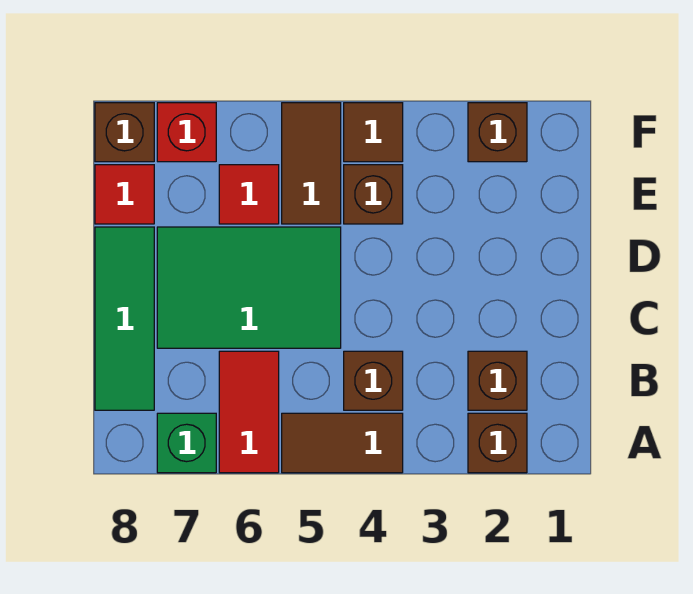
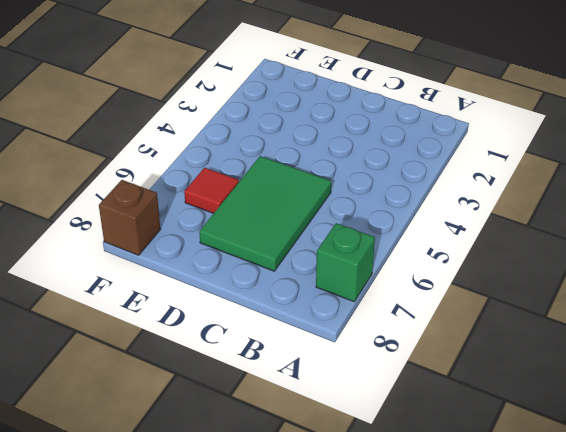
none -> brown 1x1 brick [468,413,527,473]
none -> brown 1x2 tile [282,413,403,473]
none -> red 1x2 tile [219,351,279,473]

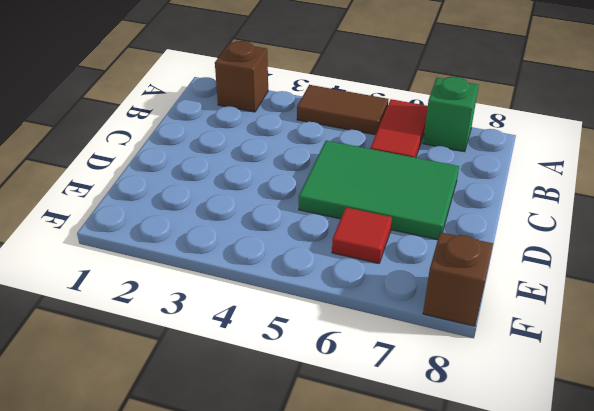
none -> brown 1x1 brick [468,351,527,410]
none -> brown 1x1 brick [344,351,403,410]
none -> green 1x3 tile [95,227,154,410]

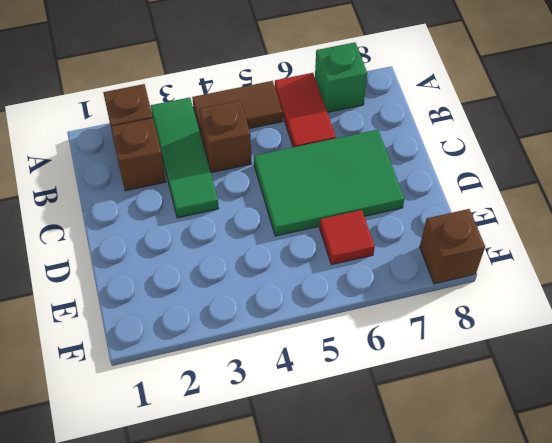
green 1x3 tile [151,97,219,218] -> green 1x3 tile moved to [95,227,154,410]
none -> brown 1x1 brick [344,165,403,224]
none -> brown 1x2 tile [282,103,341,224]
none -> red 1x1 tile [95,165,154,224]

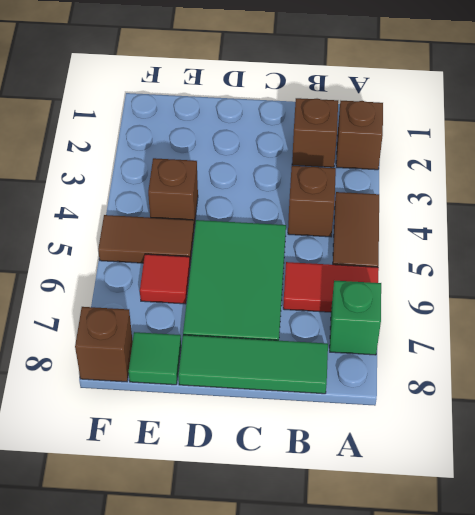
green 1x1 tile [129,332,181,385] -> red 1x1 tile [95,165,154,224]
none -> brown 1x1 brick [468,103,527,162]
none -> brown 1x1 tile [344,103,403,162]
none -> red 1x1 brick [157,103,216,162]

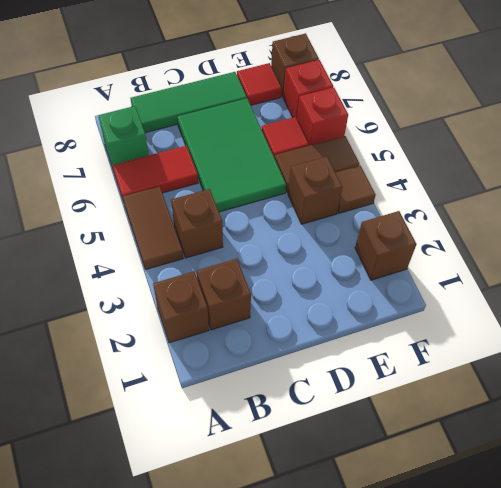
red 1x1 brick [297,87,348,146] -> none

